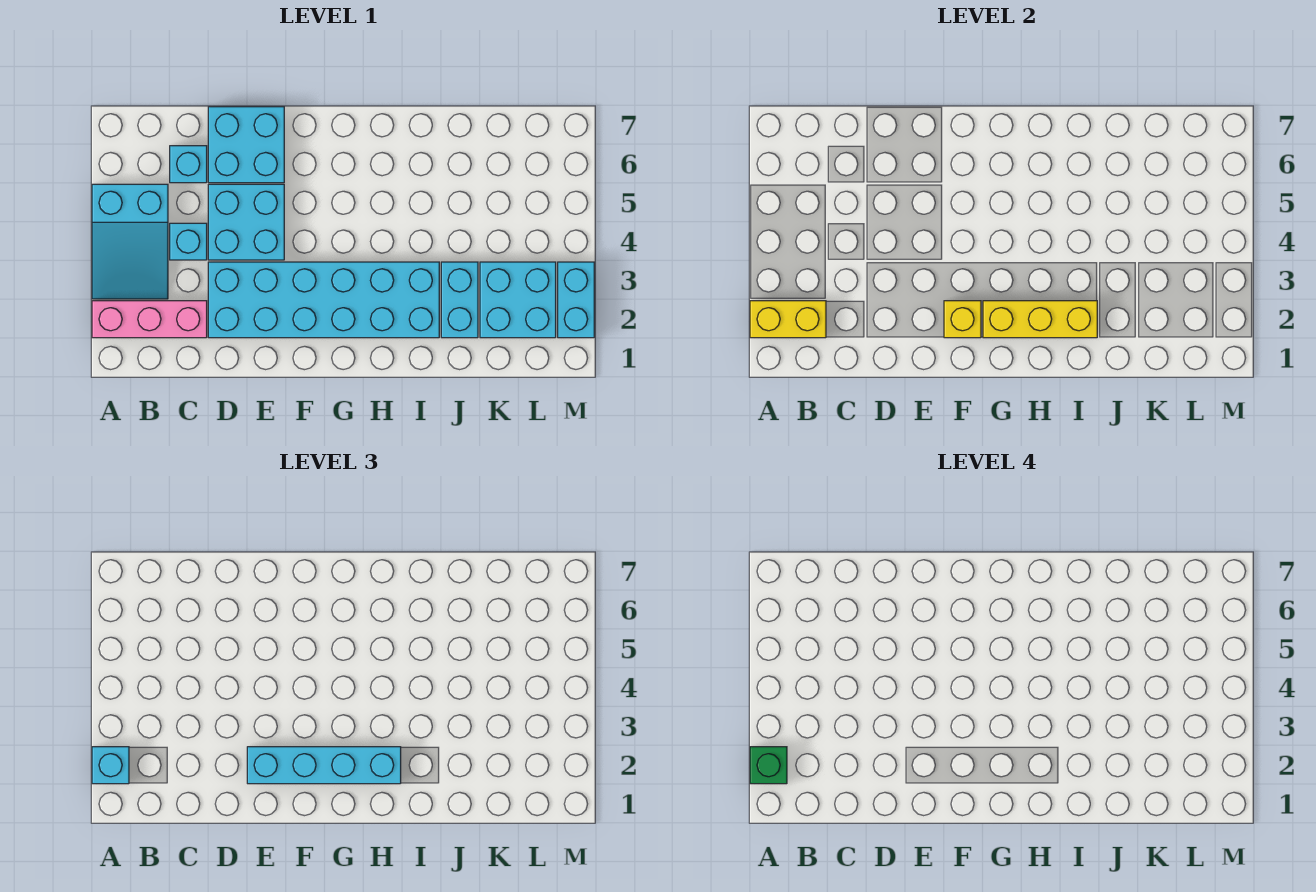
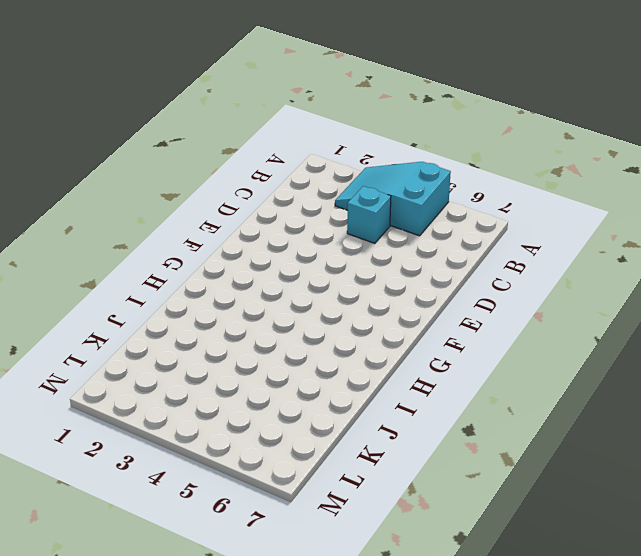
none -> pink 1x3 brick [92,301,207,338]
none -> cyan 1x1 brick [170,146,207,183]
none -> cyan 2x6 brick [208,262,439,338]

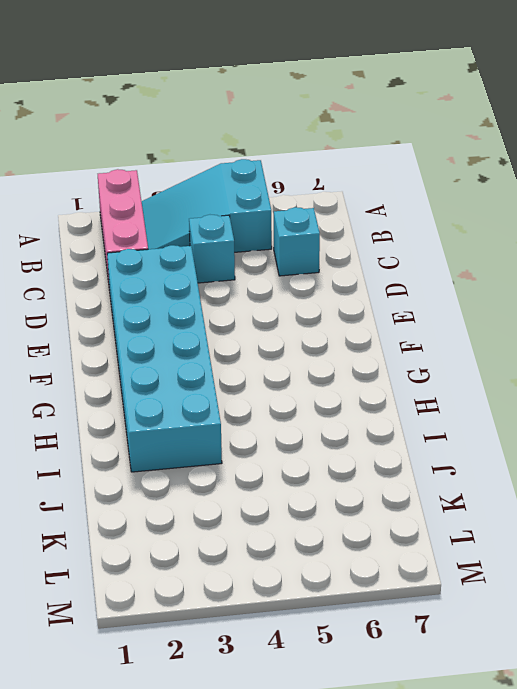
none -> cyan 2x2 brick [208,184,284,260]
none -> cyan 2x2 brick [208,107,284,183]
none -> cyan 1x2 brick [441,262,478,338]

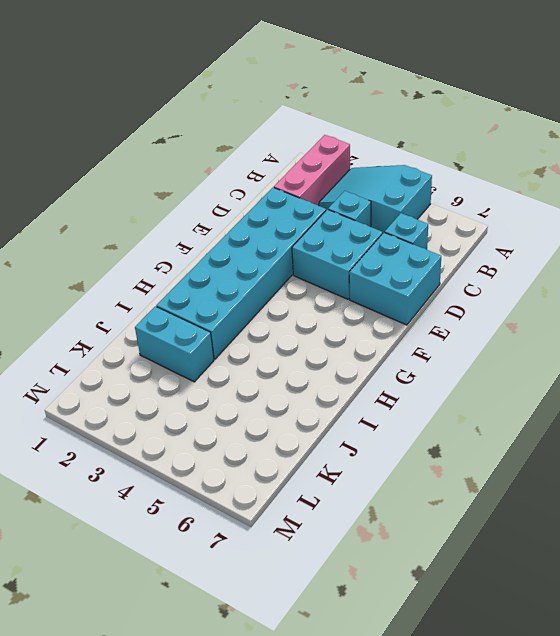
none -> cyan 2x2 brick [480,262,556,338]
none -> cyan 1x2 brick [558,262,594,338]
none -> yellow 1x2 brick [750,301,826,338]

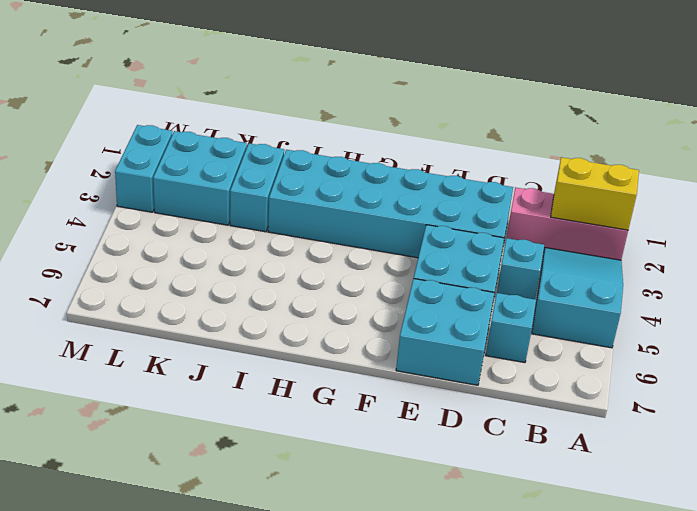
none -> yellow 1x1 brick [944,301,981,338]
none -> yellow 1x3 brick [983,301,1097,338]
none -> cyan 1x1 brick [92,747,129,784]

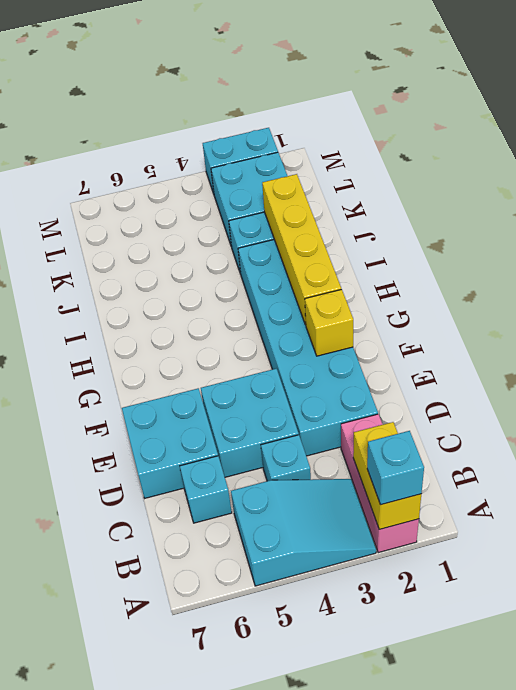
yellow 1x4 brick [262,174,341,325] -> yellow 1x3 brick [983,301,1097,338]
none -> cyan 1x4 brick [247,747,401,784]
none -> green 1x1 brick [750,747,787,784]

